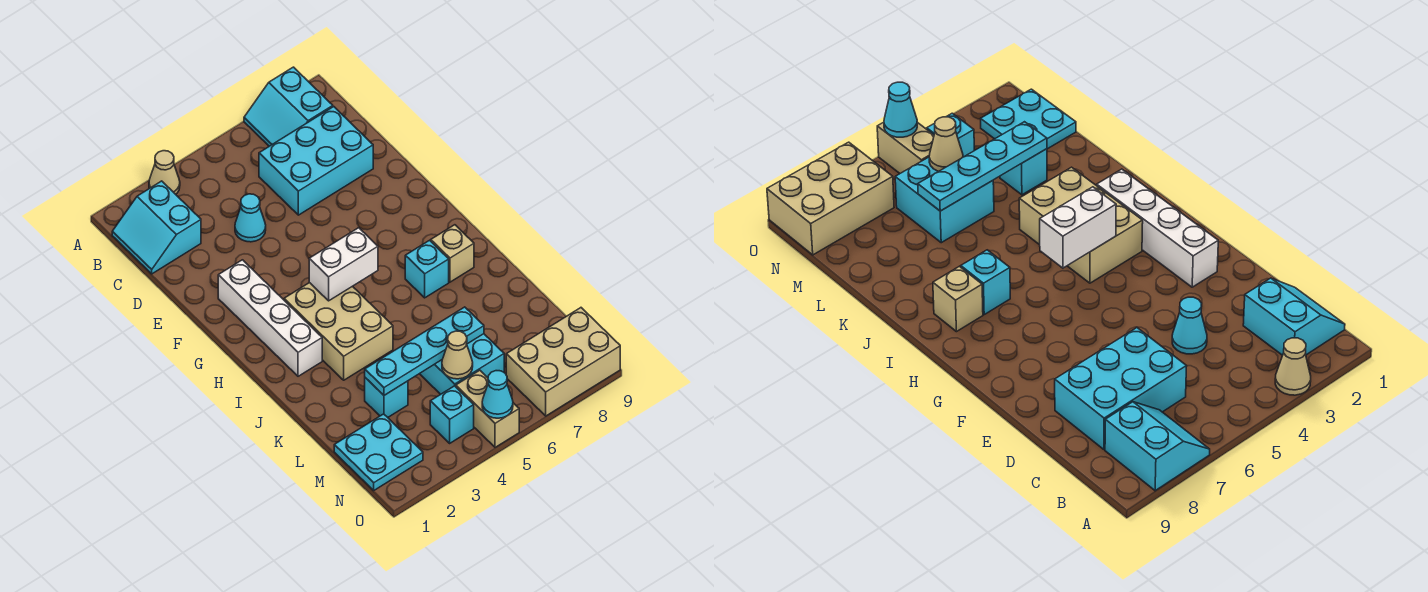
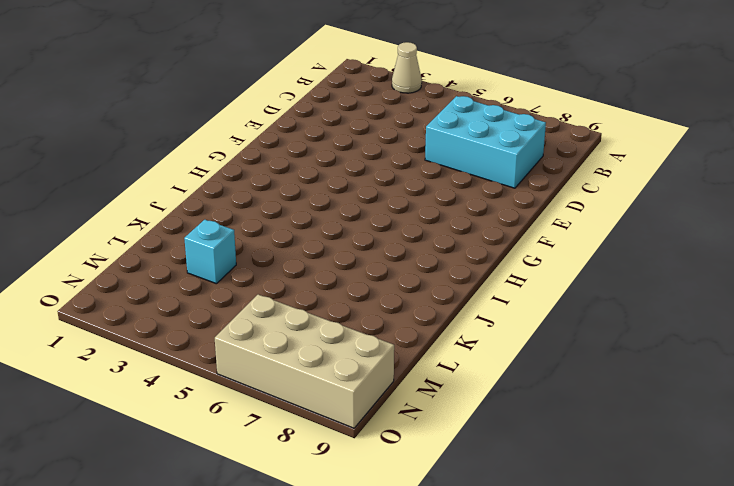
tan 2x4 brick [215,294,394,428] -> tan 2x3 brick [506,308,620,416]
none -> cyan 2x2 slope [244,67,333,146]
none -> cyan 2x2 slope [112,181,201,274]
none -> cyan 1x1 cone [235,194,266,242]

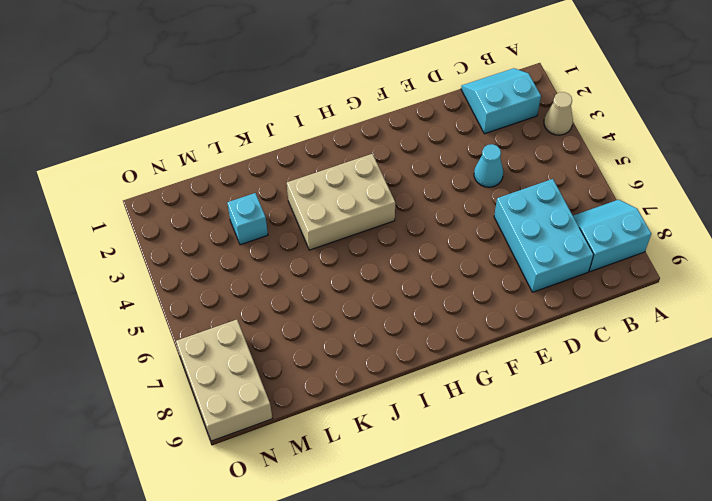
none -> white 1x4 brick [218,260,322,376]
none -> cyan 1x1 brick [405,241,449,298]
none -> tan 1x1 brick [431,225,474,282]

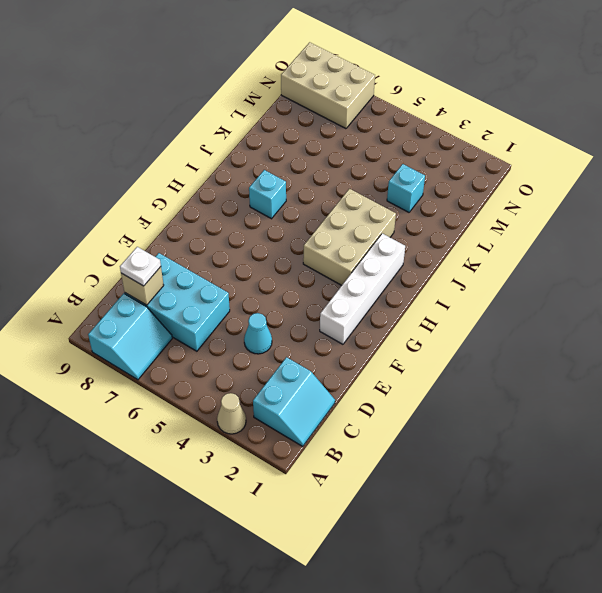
tan 1x1 brick [121,267,164,305] -> tan 1x1 brick moved to [431,225,474,282]
white 1x1 plate [120,247,161,286] -> none
none -> cyan 2x2 brick [420,334,504,394]
none -> cyan 2x2 plate [334,414,423,490]
none -> cyan 1x1 brick [430,386,474,443]

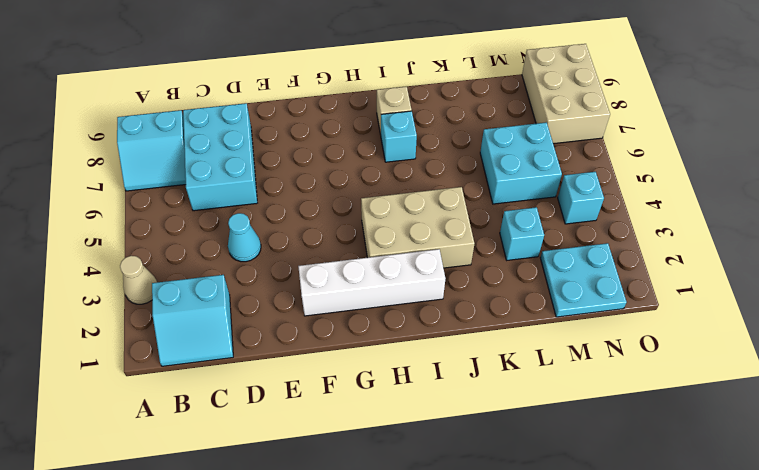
none -> tan 1x2 brick [456,370,519,447]
none -> white 1x2 brick [309,228,378,301]
none -> cyan 1x4 plate [365,307,484,395]

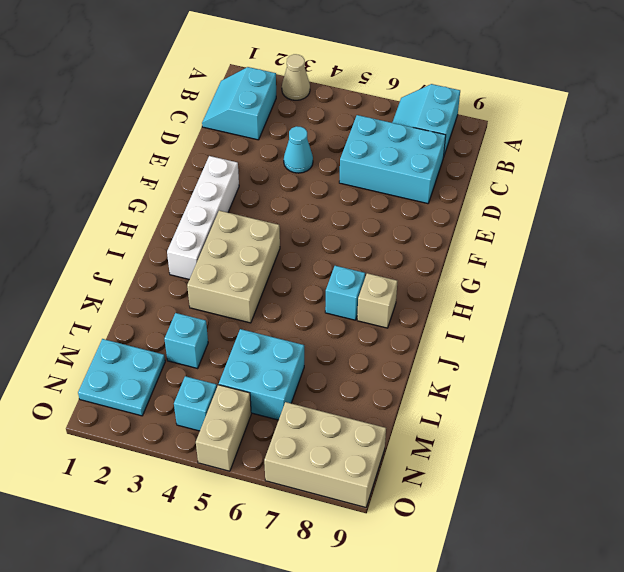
none -> white 1x2 brick [309,228,378,301]
none -> cyan 1x4 plate [365,307,484,395]
none -> tan 1x1 cone [442,331,473,379]

